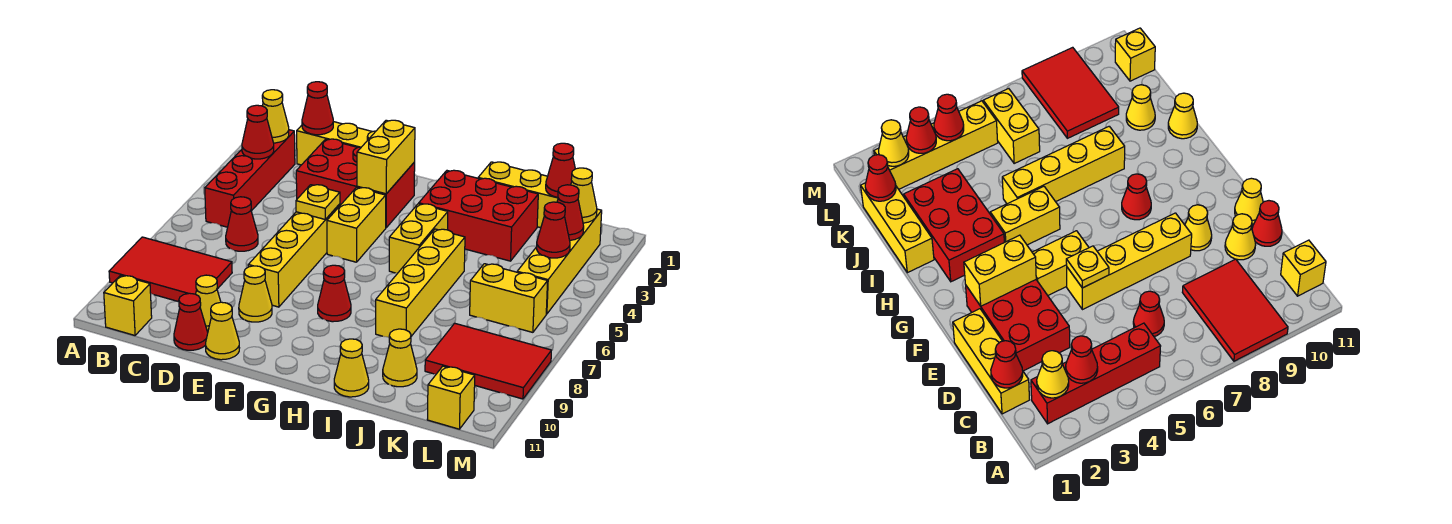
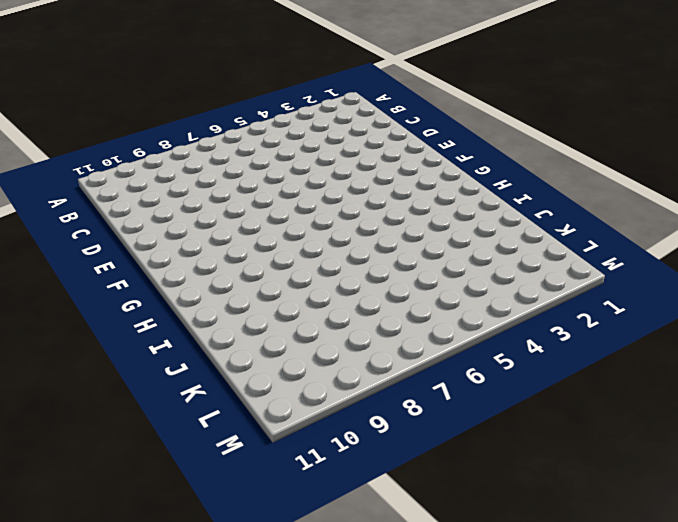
none -> red 2x3 tile [109,237,232,302]
none -> red 1x4 brick [205,130,295,227]
none -> yellow 1x1 brick [104,275,152,335]
none -> yellow 1x3 brick [297,122,376,165]

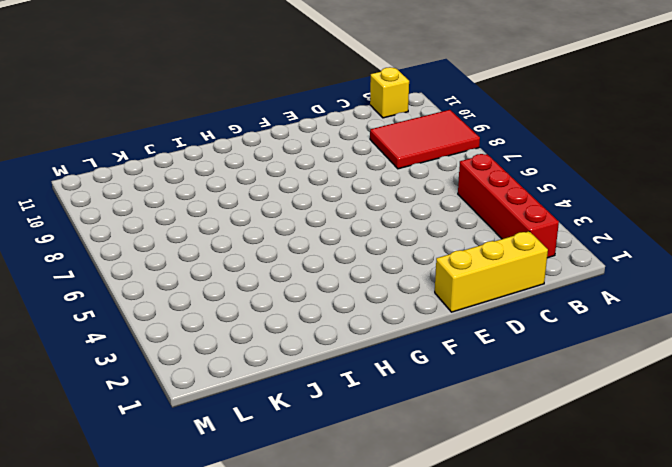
none -> red 1x1 cone [226,197,258,251]
none -> red 2x3 brick [296,139,415,228]
none -> yellow 1x1 cone [196,275,221,332]
none -> red 1x1 cone [174,293,208,350]

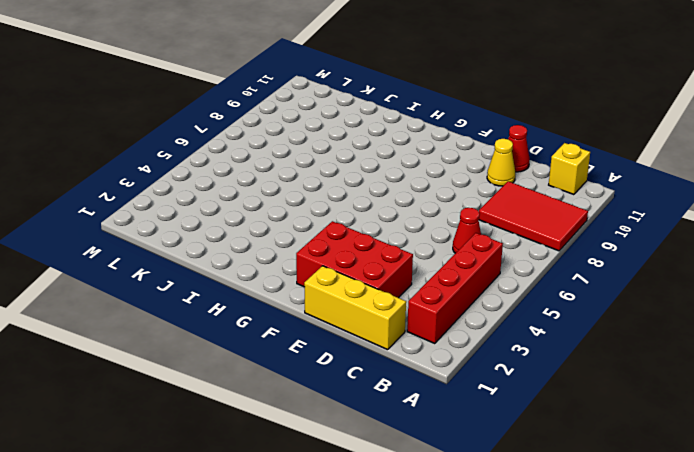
none -> yellow 1x4 brick [248,204,340,307]
none -> yellow 1x1 cone [239,266,272,322]
none -> yellow 1x1 cone [206,302,239,360]
none -> yellow 1x2 brick [327,187,386,262]

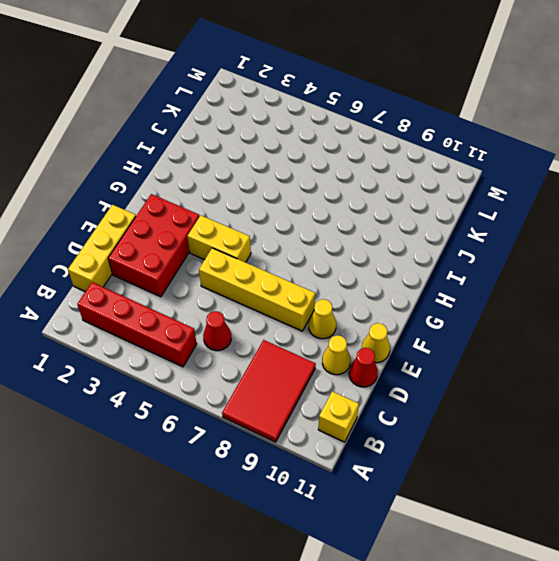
none -> red 1x1 cone [318,265,351,322]
none -> red 2x3 brick [419,170,538,261]
none -> yellow 1x2 brick [389,204,448,273]
none -> yellow 1x3 brick [478,162,558,228]

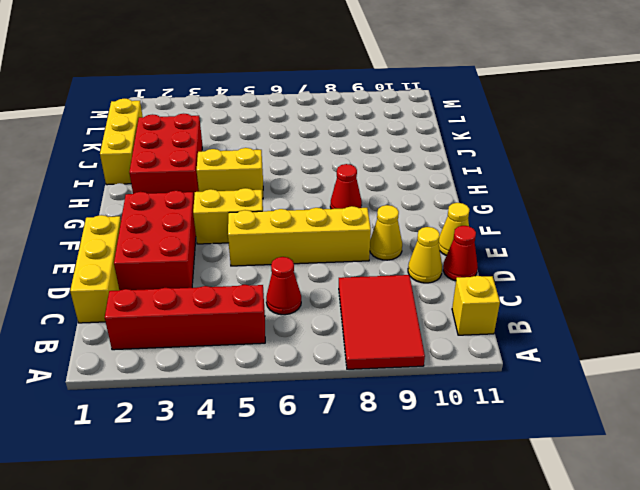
none -> yellow 1x4 brick [376,229,465,337]
none -> yellow 1x1 cone [334,339,369,397]
none -> yellow 1x1 cone [383,329,417,387]
none -> yellow 1x2 brick [470,264,548,332]

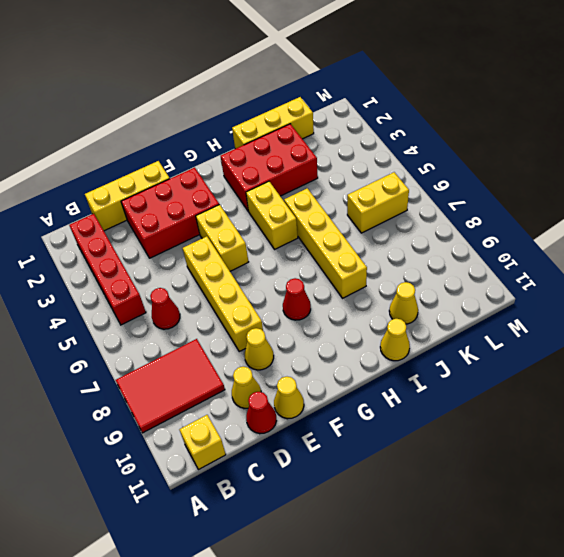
none -> red 2x3 tile [425,323,551,399]
none -> yellow 1x4 brick [517,209,602,314]
none -> yellow 1x1 brick [427,366,475,429]
none -> yellow 1x1 cone [262,90,289,143]

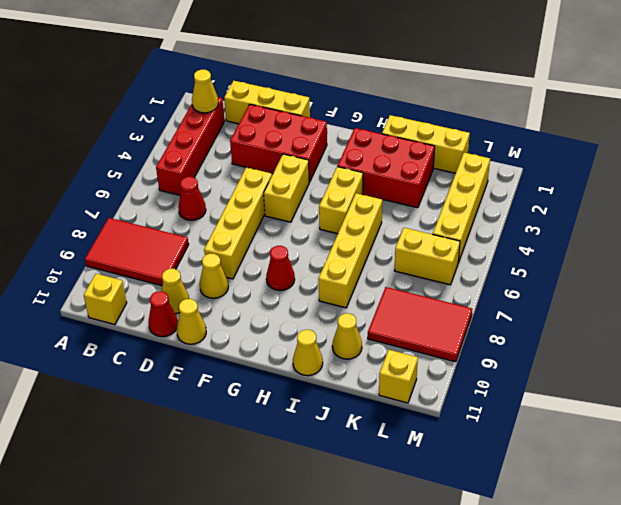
none -> red 1x1 cone [242,105,274,159]
none -> red 1x1 cone [302,82,333,135]
none -> yellow 1x1 plate [296,185,340,220]
none -> yellow 1x2 brick [357,120,415,194]

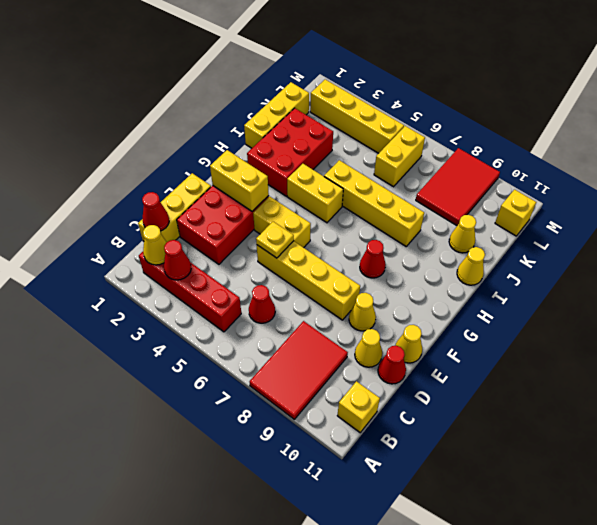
none -> red 1x1 cone [546,143,575,197]
none -> yellow 1x1 cone [571,168,597,223]
none -> red 1x1 cone [557,185,584,240]
none -> red 1x1 cone [537,202,570,258]

